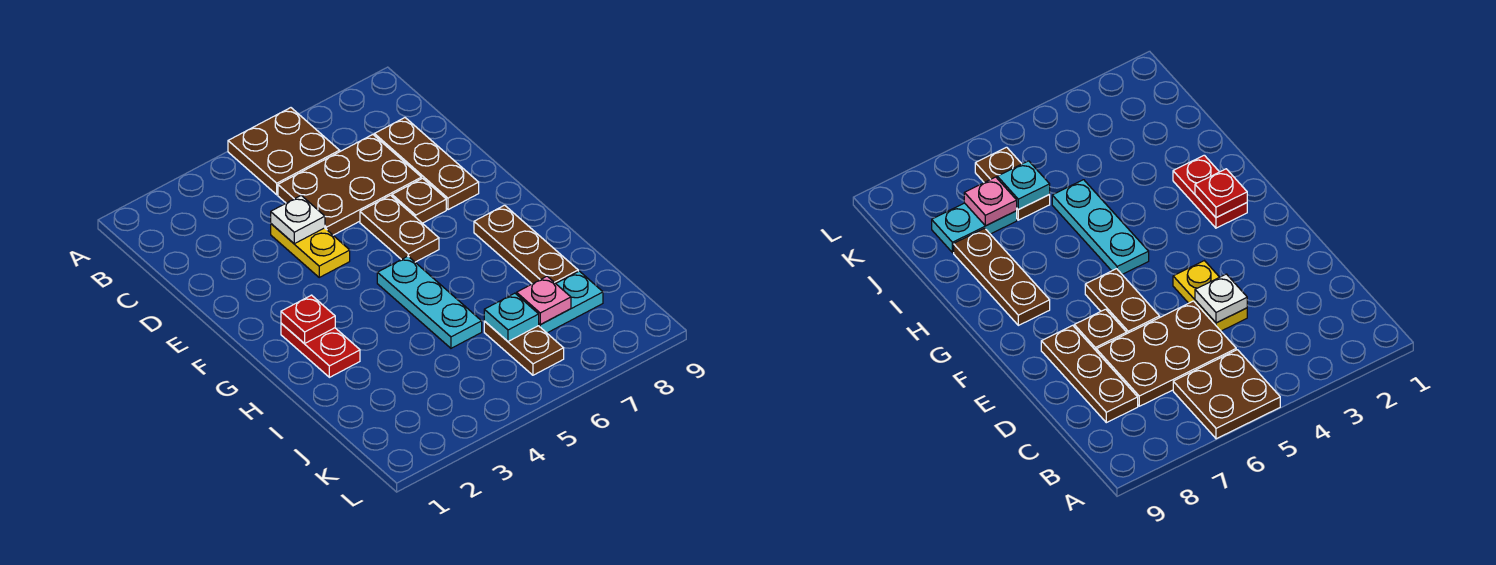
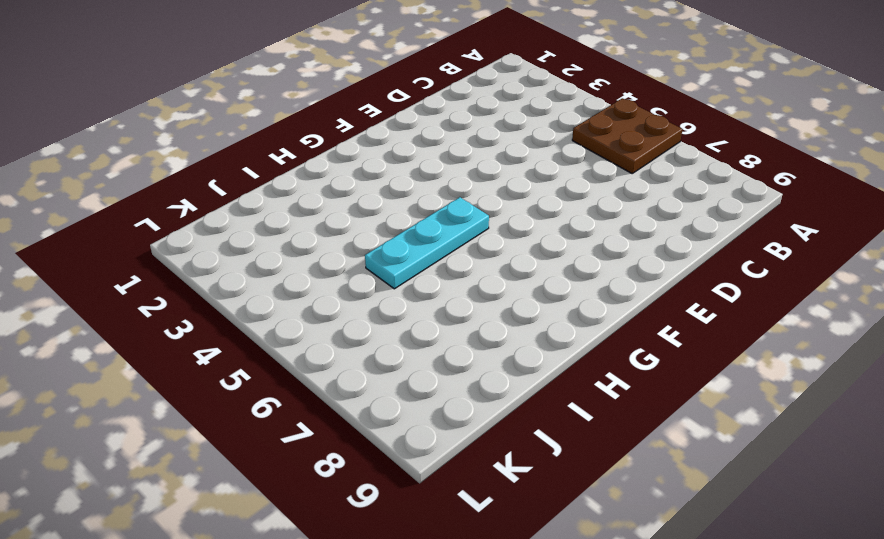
none -> brown 2x3 plate [278,135,422,235]
none -> brown 1x3 plate [374,118,479,210]
none -> yellow 1x2 plate [271,224,350,277]

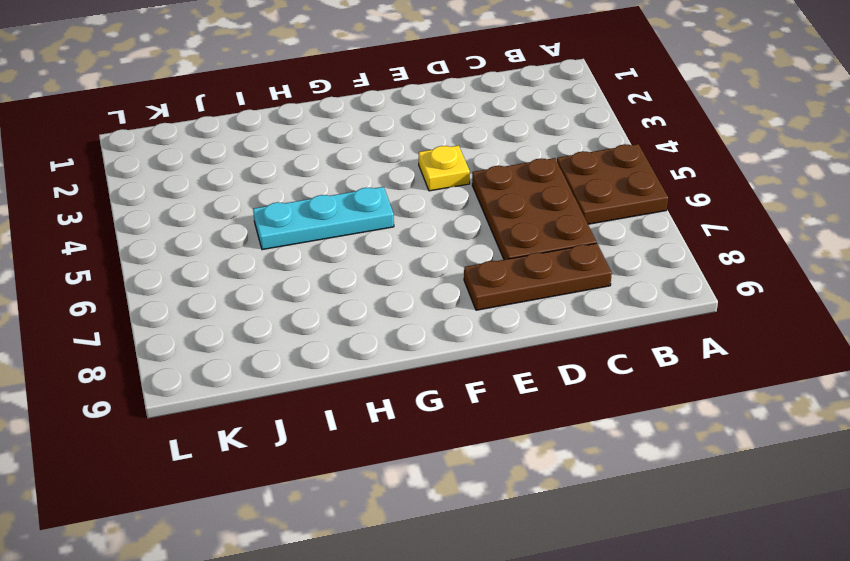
yellow 1x1 plate [419,145,470,191] -> yellow 1x2 plate [271,224,350,277]
none -> brown 1x2 plate [360,195,439,262]
none -> brown 1x1 plate [392,178,446,223]
none -> red 1x2 plate [281,323,360,377]

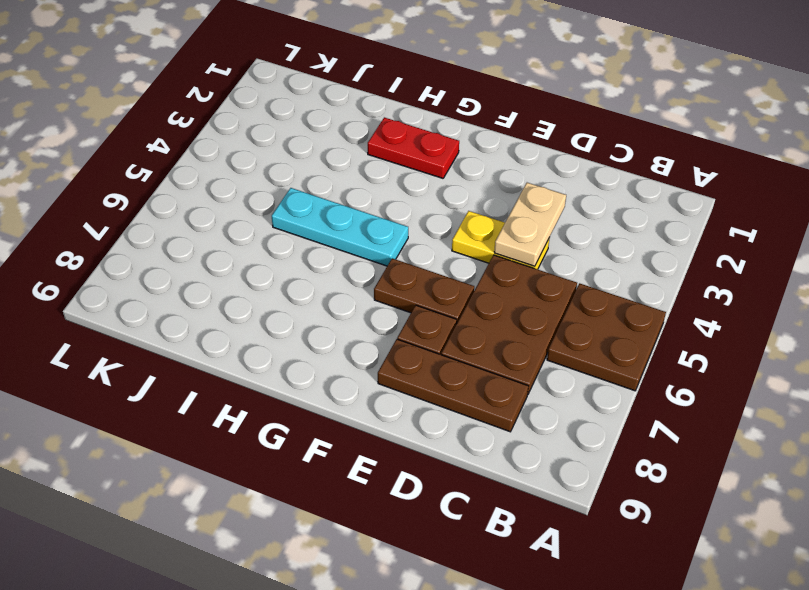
tan 1x2 plate [494,183,566,266] -> white 1x1 plate [271,196,325,244]
none -> brown 1x3 plate [474,205,578,284]
none -> brown 1x2 plate [484,321,564,375]
none -> cyan 1x2 plate [539,271,603,333]

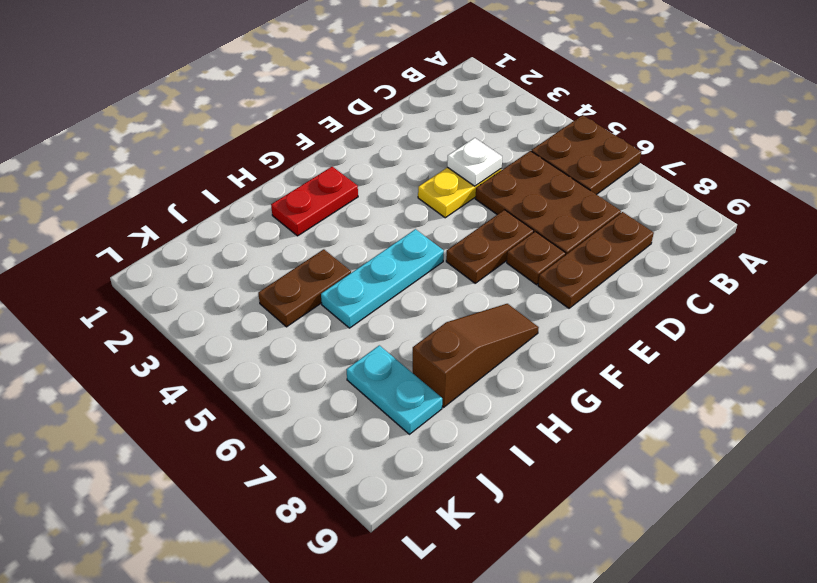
brown 1x3 slope [413,304,539,407] -> brown 1x3 plate [474,205,578,284]
brown 1x2 plate [258,249,351,327] -> brown 1x2 plate moved to [484,321,564,375]
none -> red 1x1 plate [281,295,335,344]
none -> cyan 1x1 plate [484,293,539,341]
none -> pink 1x1 plate [517,276,571,325]

